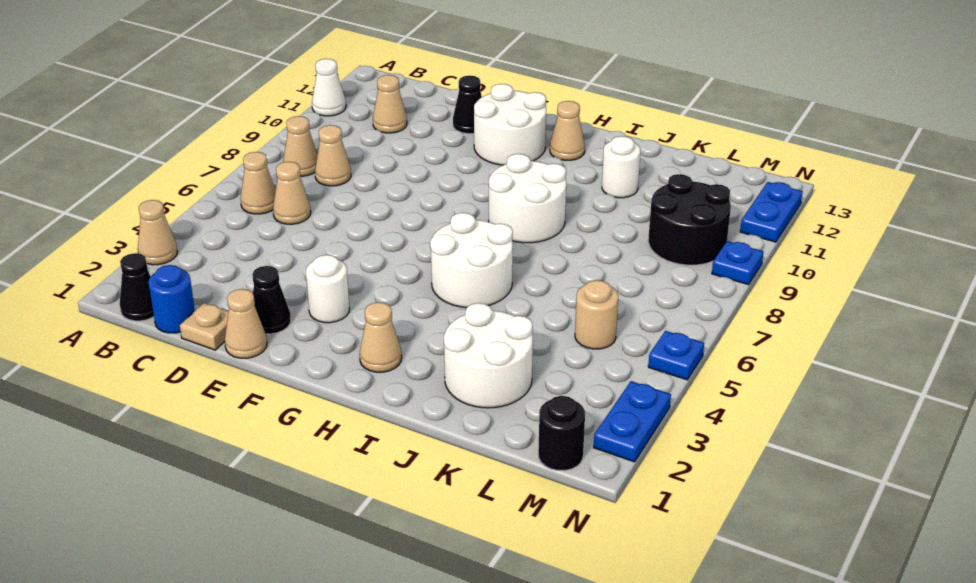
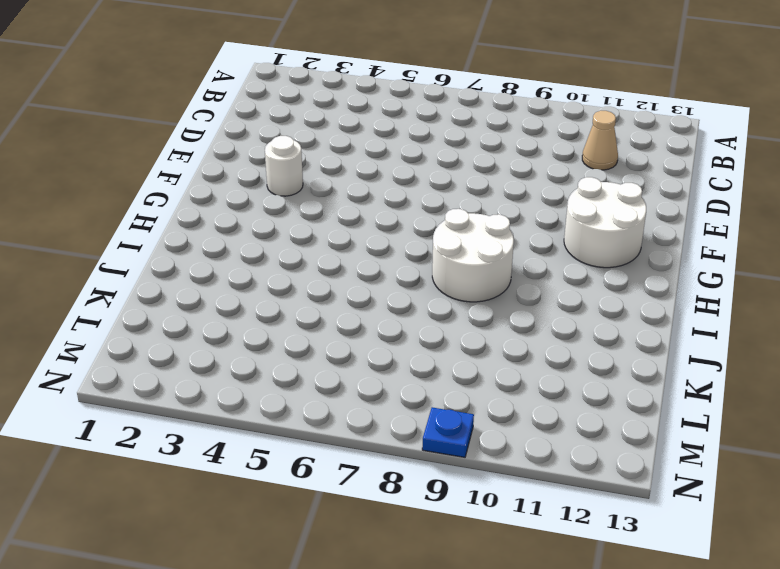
none -> tan 1x1 cone [138,200,178,265]
none -> white 1x1 cone [312,59,346,116]
none -> black 1x1 cone [120,253,154,321]

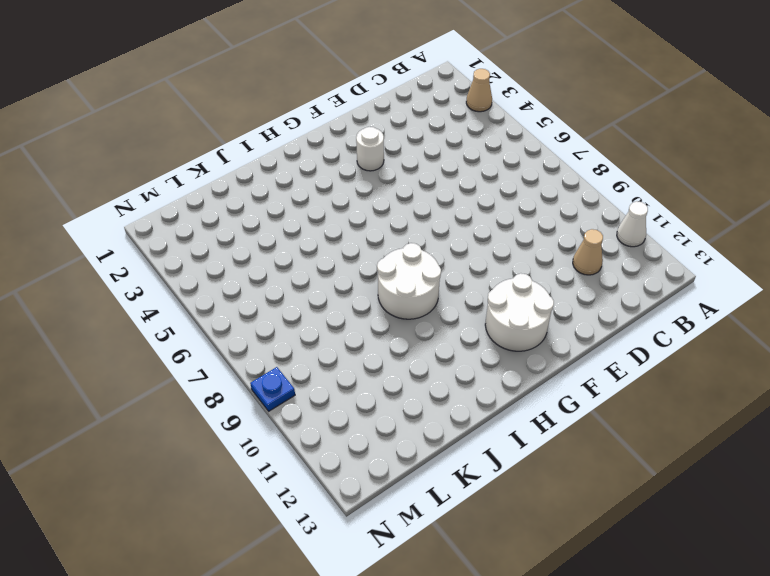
none -> black 1x1 cone [120,253,154,321]
none -> tan 1x1 cone [241,152,276,214]
none -> tan 1x1 cone [283,116,317,176]

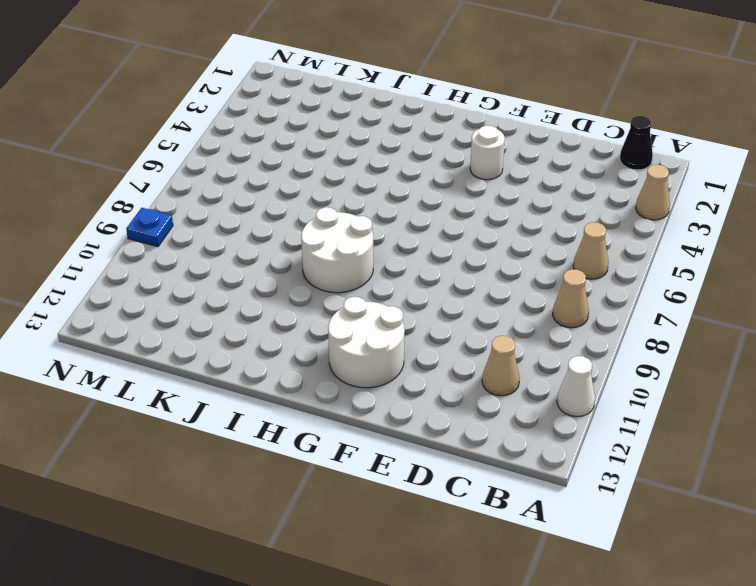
none -> blue 1x1 round brick [148,265,195,333]
none -> tan 1x1 cone [273,162,311,224]
none -> tan 1x1 cone [315,125,351,186]

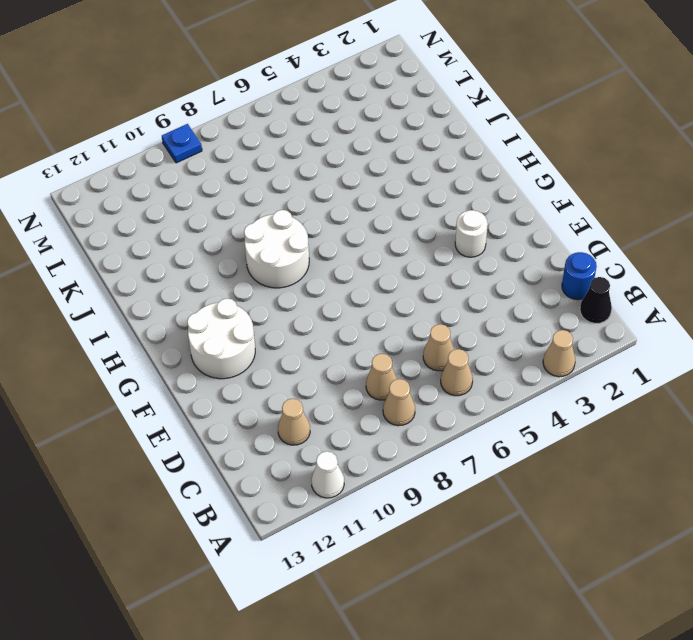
none -> tan 1x1 plate [180,303,229,350]
none -> tan 1x1 cone [225,289,267,358]
none -> black 1x1 cone [252,266,291,334]

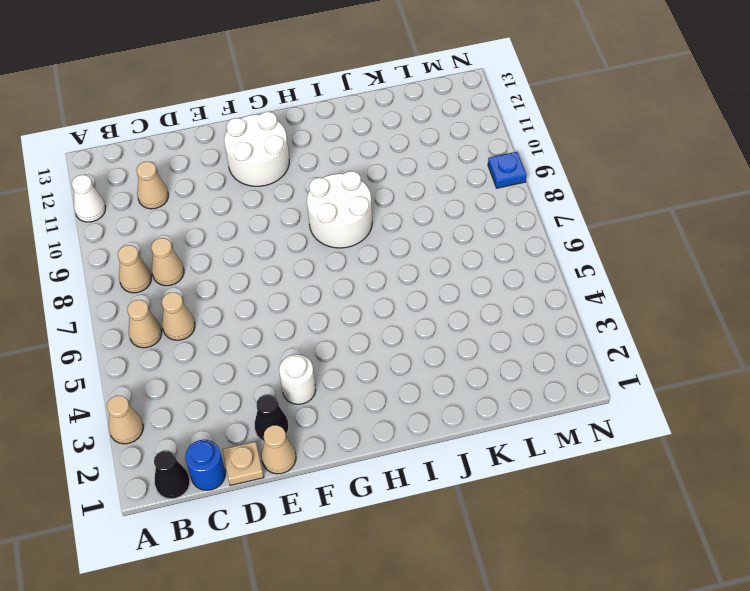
none -> black 1x1 cone [453,76,482,134]
none -> tan 1x1 cone [360,302,402,372]
none -> white 2x2 round brick [430,213,513,308]

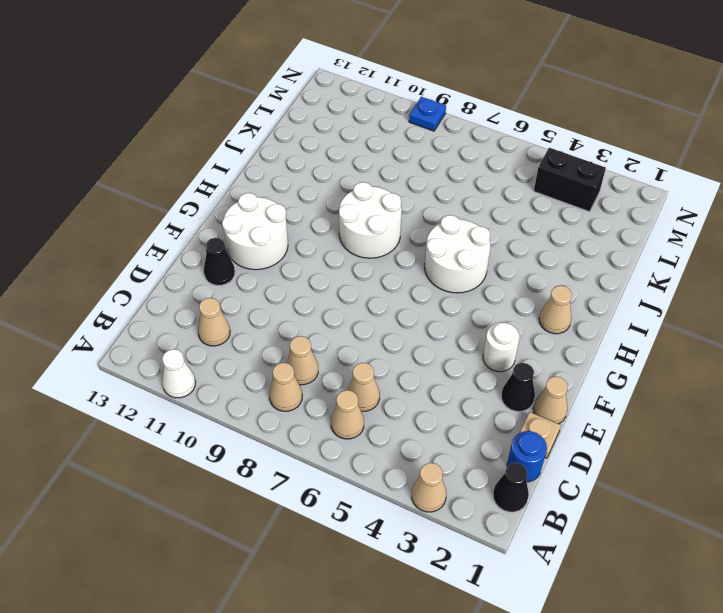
black 1x2 brick [534,148,606,212] -> none
none -> tan 1x1 cone [550,101,585,160]
none -> white 2x2 round brick [444,303,533,408]
none -> white 1x1 round brick [602,136,640,198]

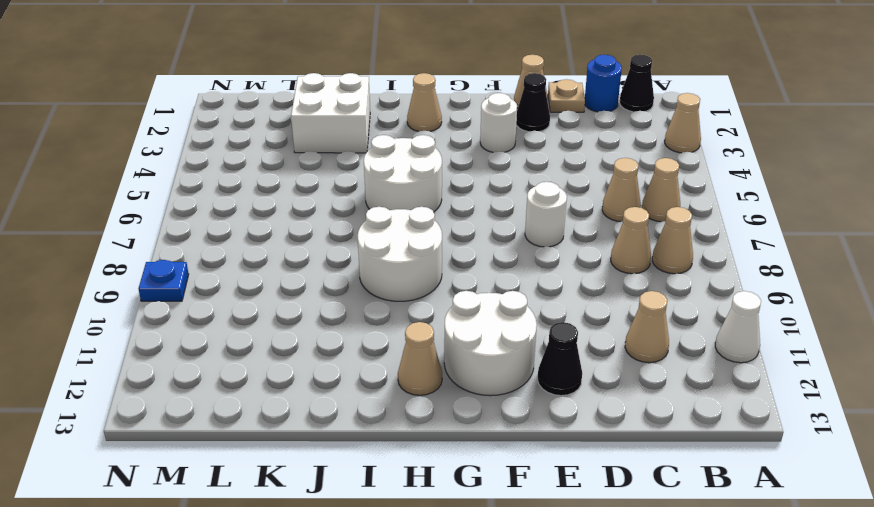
white 1x1 round brick [525,182,567,247] -> white 1x1 round brick moved to [602,136,640,198]
white 2x2 brick [291,73,370,153] -> white 2x2 round brick [444,303,533,408]
none -> tan 1x1 round brick [575,280,618,349]
none -> black 2x2 round brick [648,174,731,265]
none -> black 1x1 round brick [538,396,585,471]

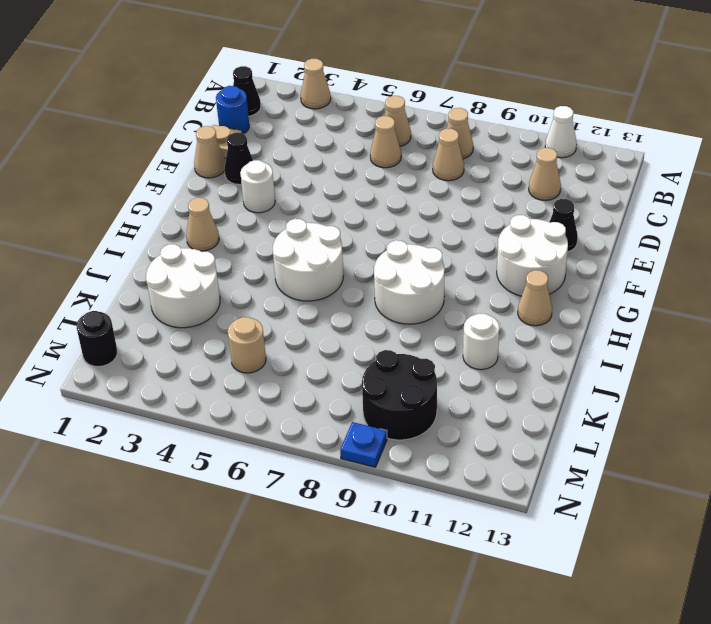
none -> blue 1x2 plate [594,381,671,462]
none -> blue 1x1 plate [648,331,704,380]
none -> blue 1x2 plate [740,182,803,242]

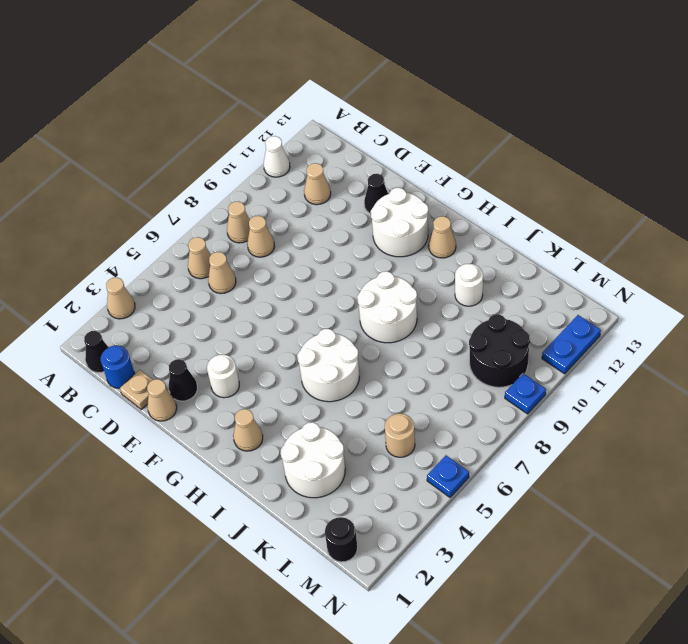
none -> blue 1x2 plate [594,381,671,462]

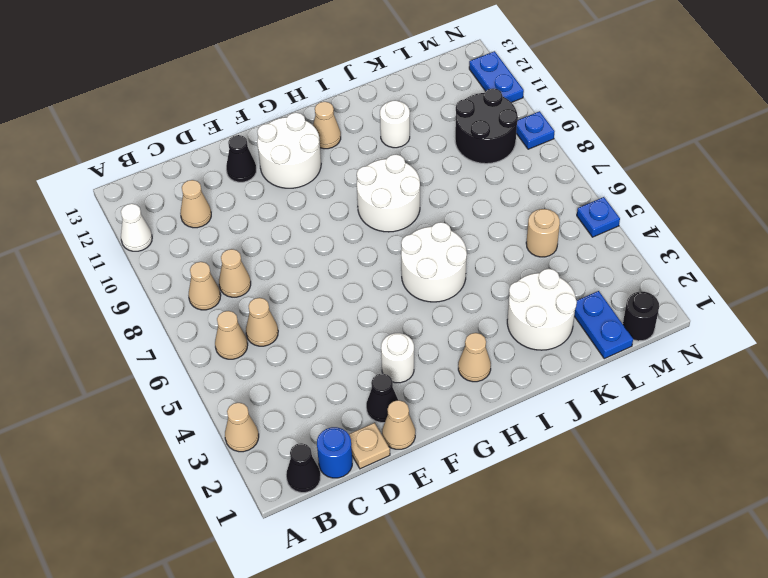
blue 1x2 plate [574,291,633,359] -> blue 1x2 plate moved to [594,381,671,462]

